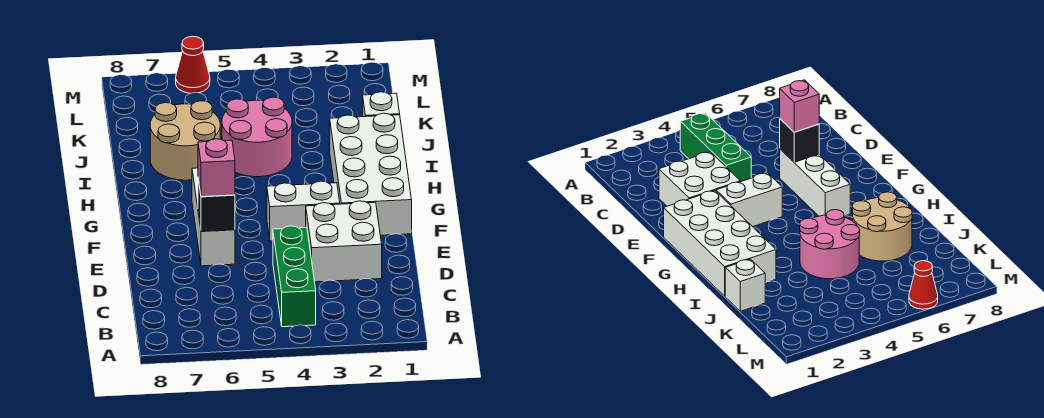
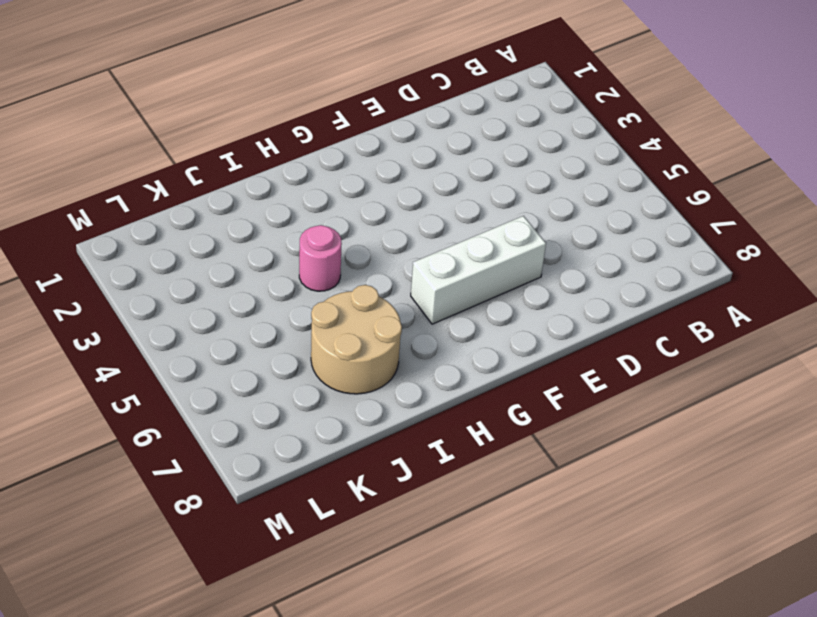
pink 1x1 round brick [299,225,342,291] -> pink 2x2 round brick [222,97,292,177]
none -> green 1x3 brick [273,226,316,327]
none -> white 2x2 brick [306,201,382,282]

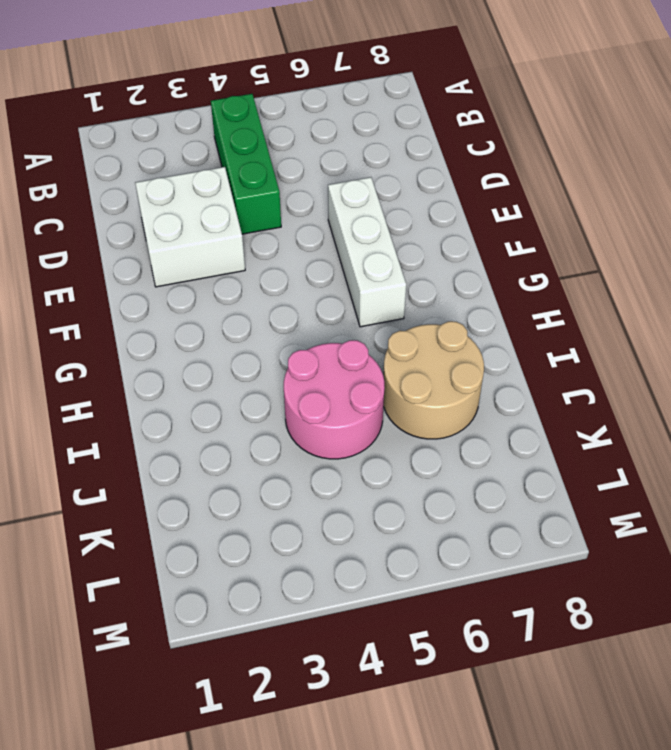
none -> white 2x4 brick [330,113,412,235]
none -> white 1x2 brick [267,181,340,241]

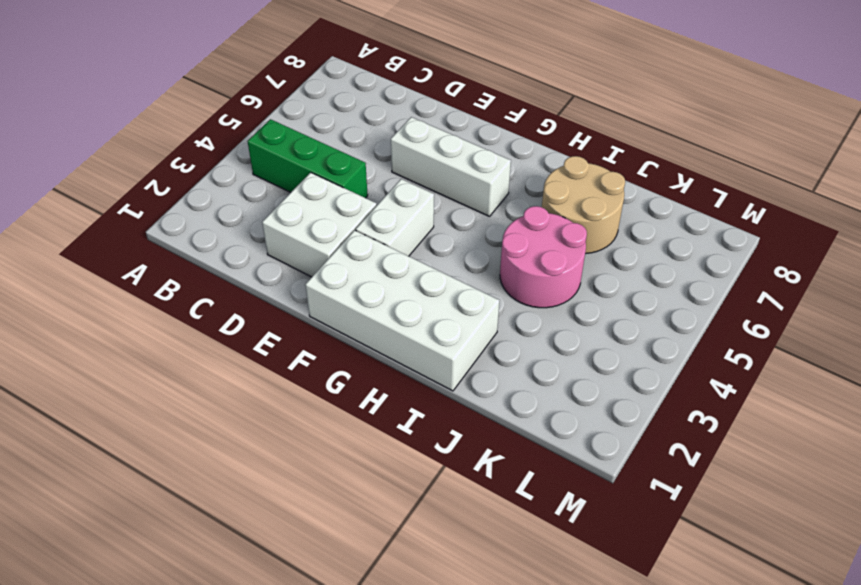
none -> white 1x1 brick [363,92,400,117]
none -> red 1x1 cone [176,36,210,93]

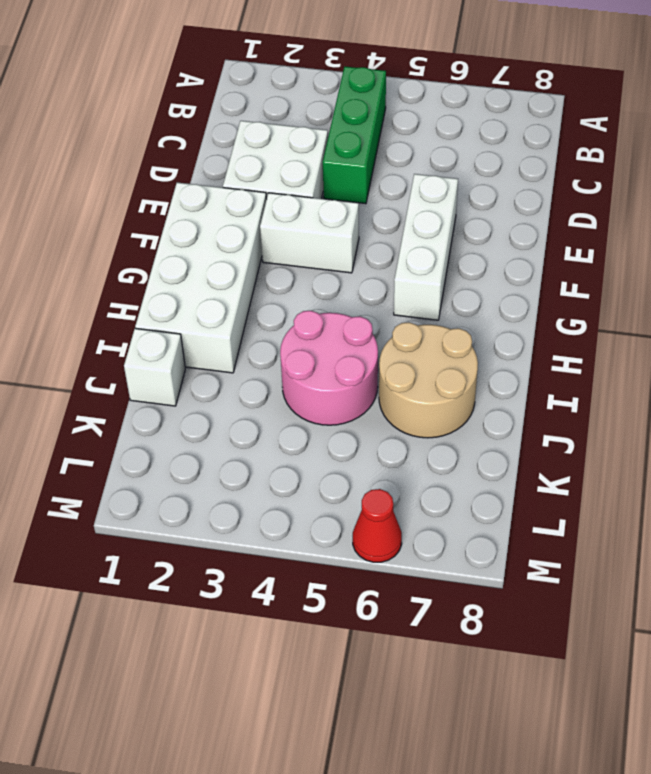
none -> black 1x1 brick [198,179,235,231]
none -> pink 1x1 brick [198,139,235,197]

